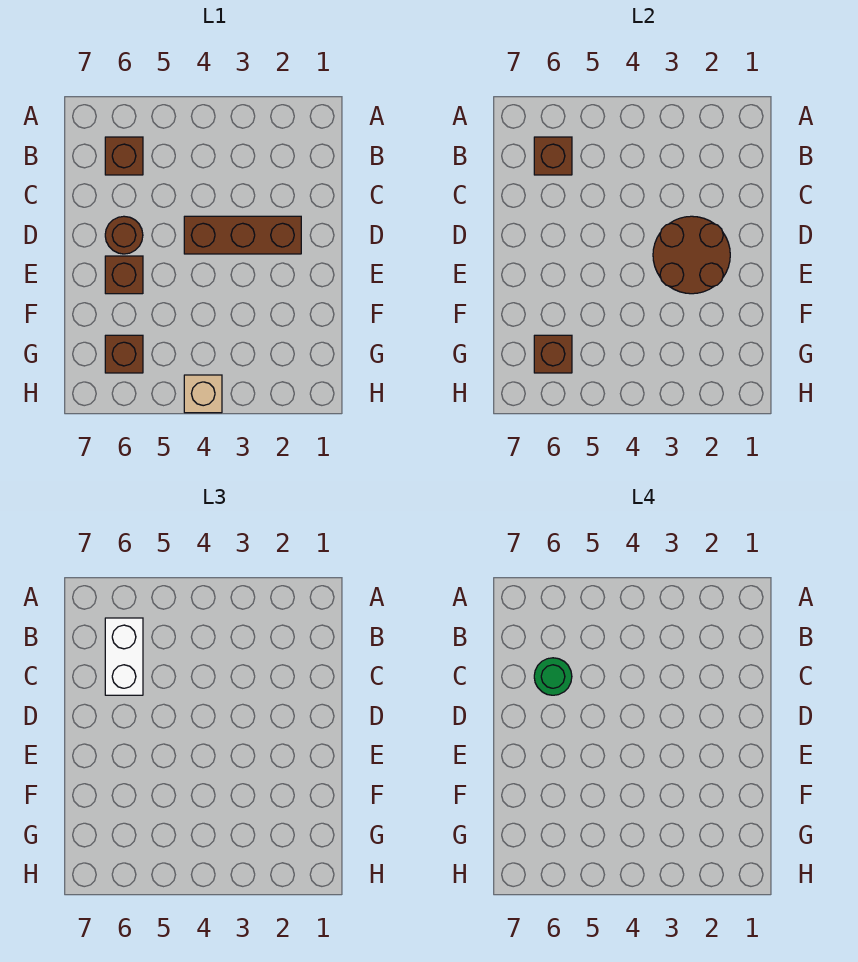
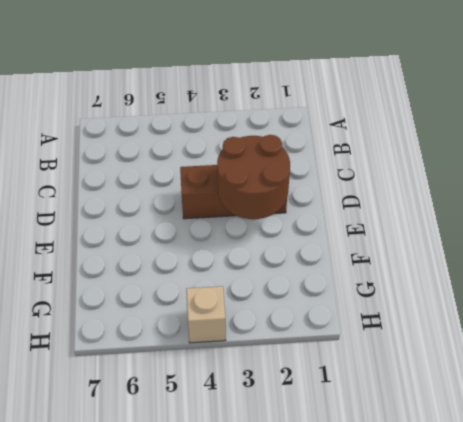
none -> brown 1x1 brick [105,137,143,175]
none -> brown 1x1 round brick [105,216,143,254]

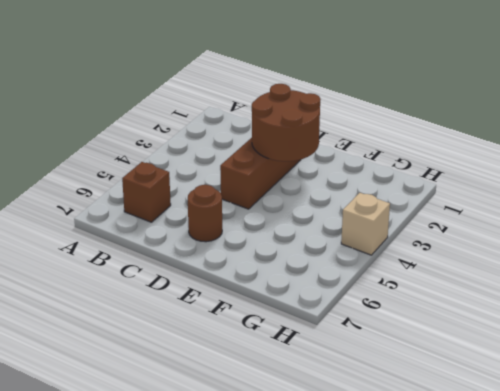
none -> brown 1x1 brick [105,256,143,294]
none -> brown 1x1 brick [105,335,143,373]

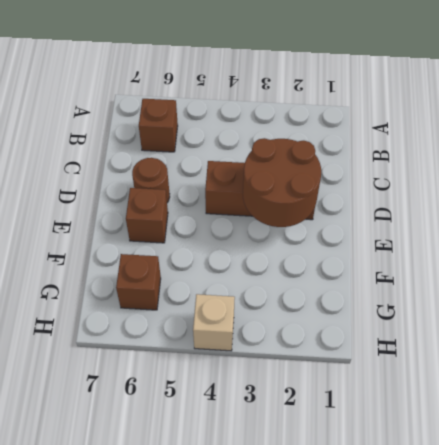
none -> brown 1x1 brick [534,137,572,175]
none -> brown 1x1 brick [534,335,572,373]

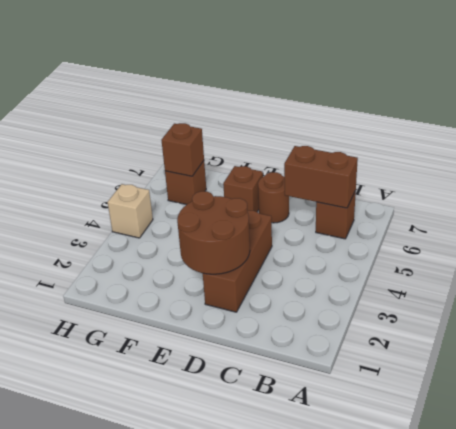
brown 1x2 brick [284,146,358,208] -> brown 1x1 brick [534,137,572,175]
none -> white 1x2 brick [105,618,143,695]
none -> green 1x1 round brick [534,658,572,695]

